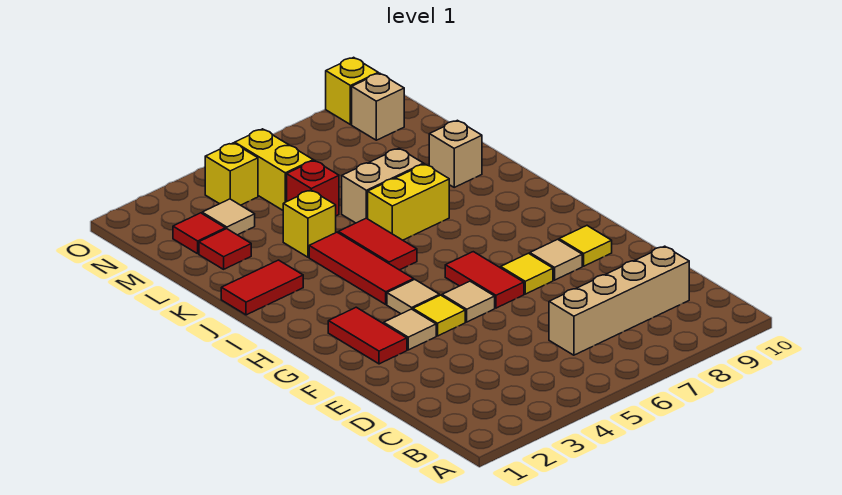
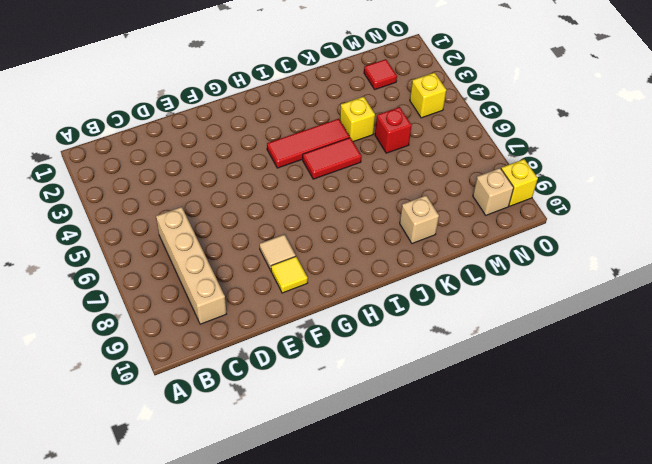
none -> red 1x2 tile [328,307,407,364]
none -> tan 1x1 tile [384,309,436,350]
none -> yellow 1x1 tile [413,295,465,336]

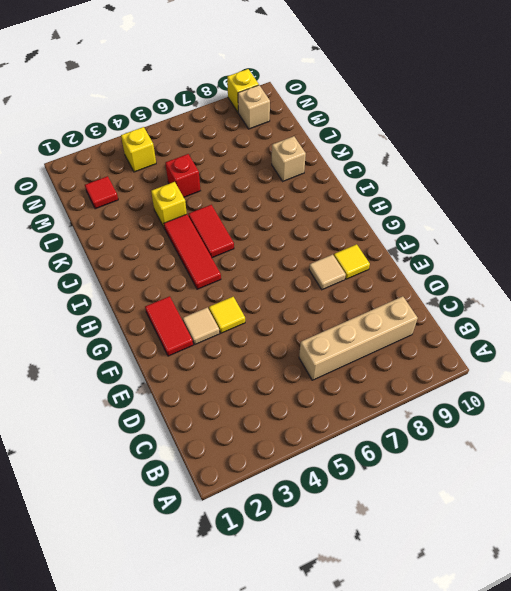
none -> tan 1x1 tile [442,281,495,322]
none -> red 1x2 tile [445,252,524,308]
none -> yellow 1x1 tile [501,253,553,294]

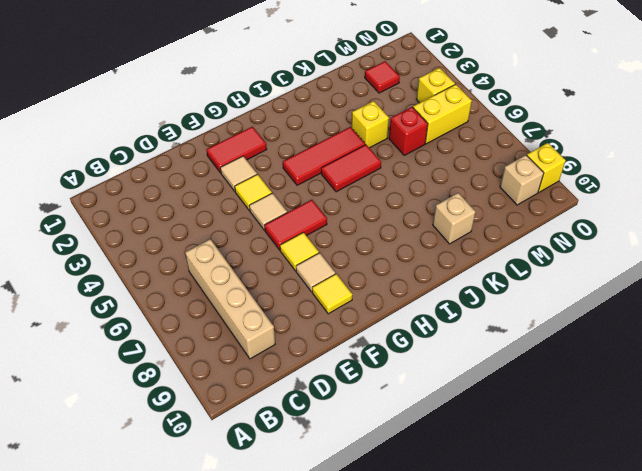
none -> tan 1x1 tile [387,280,439,314]
none -> red 1x2 tile [221,260,303,315]
none -> yellow 1x2 brick [368,164,449,240]

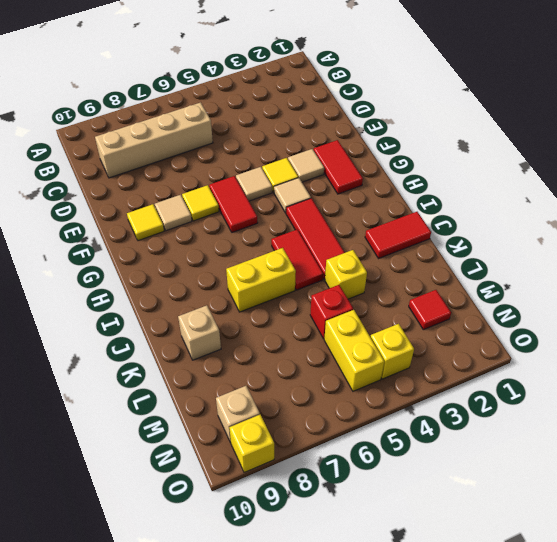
none -> tan 1x2 brick [342,148,424,223]
none -> red 1x1 tile [199,229,251,269]
none -> tan 1x1 tile [202,199,255,235]

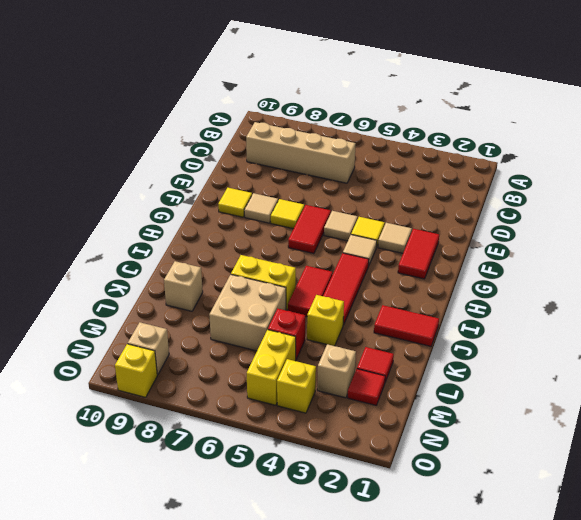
tan 2x2 brick [209,275,286,351] -> tan 1x2 brick [342,148,424,223]
tan 1x1 brick [317,344,356,398] -> tan 1x1 tile [202,199,255,235]

